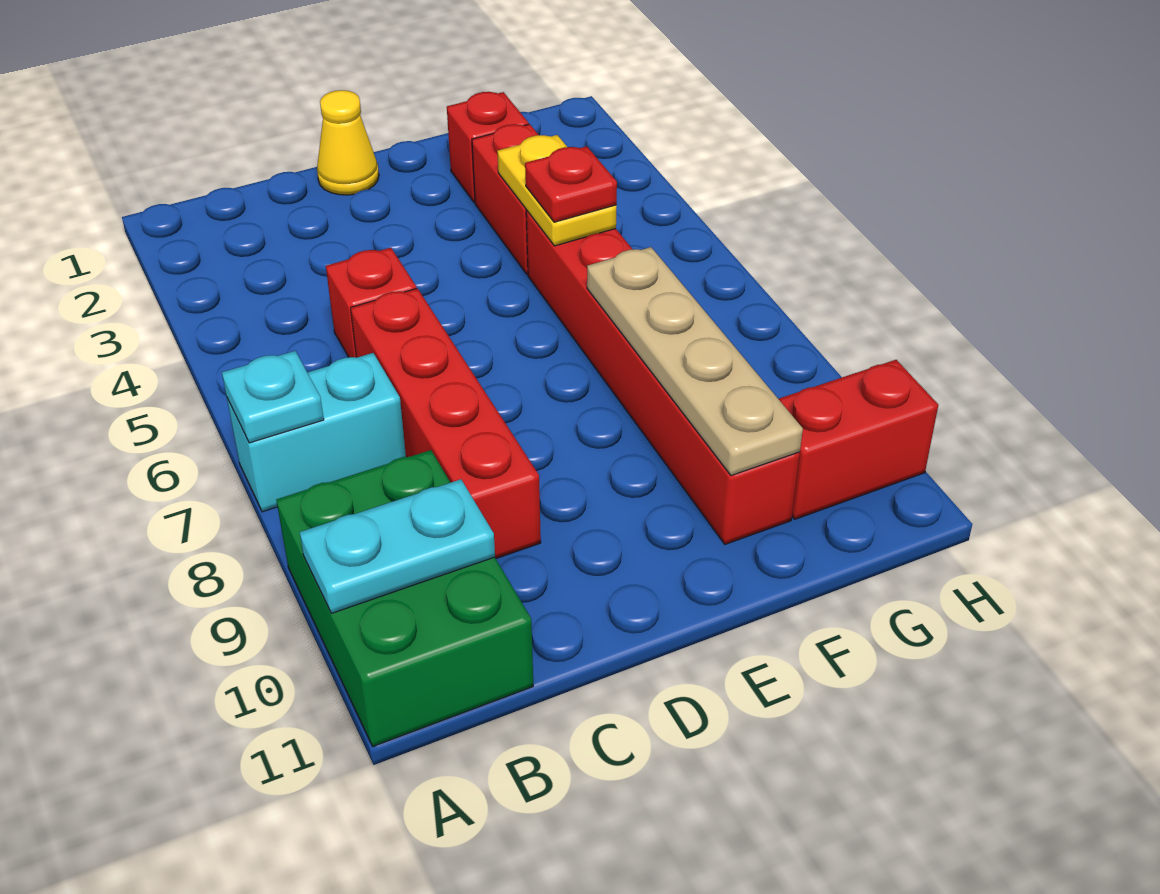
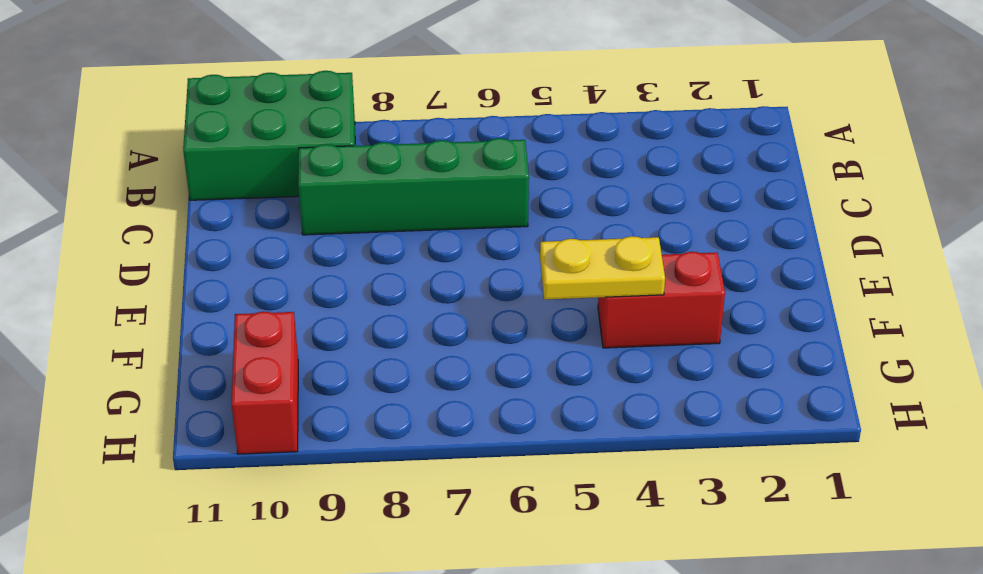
green 1x4 brick [298,138,529,235] -> red 1x4 brick [351,288,541,558]
none -> cyan 1x2 brick [227,353,406,512]
none -> red 1x1 brick [326,248,416,358]
none -> yellow 1x1 cone [317,90,379,195]

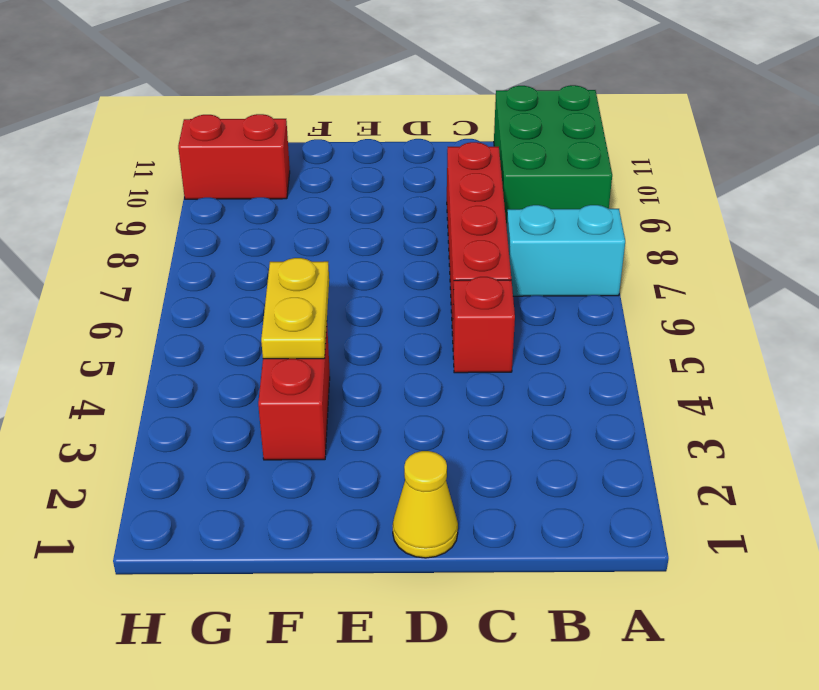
none -> red 1x1 brick [447,92,529,203]
none -> red 1x6 brick [526,210,800,544]
none -> cyan 1x1 plate [222,351,324,443]

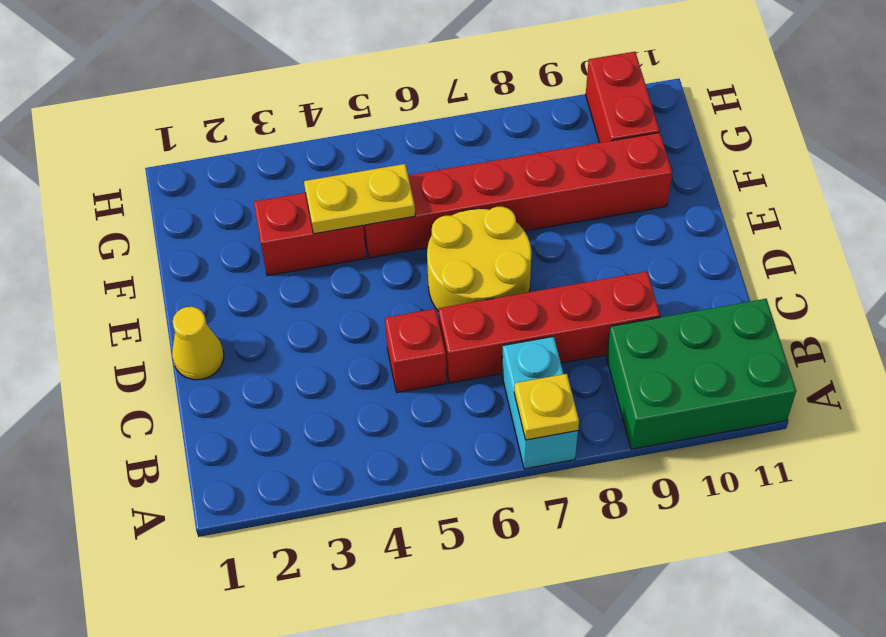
yellow 1x1 plate [514,374,579,440] -> cyan 1x1 plate [222,351,324,443]
yellow 2x2 round brick [427,207,531,310] -> none
none -> red 1x1 brick [447,92,529,203]
none -> cyan 1x2 plate [300,479,495,613]
none -> tan 1x4 plate [587,247,803,475]

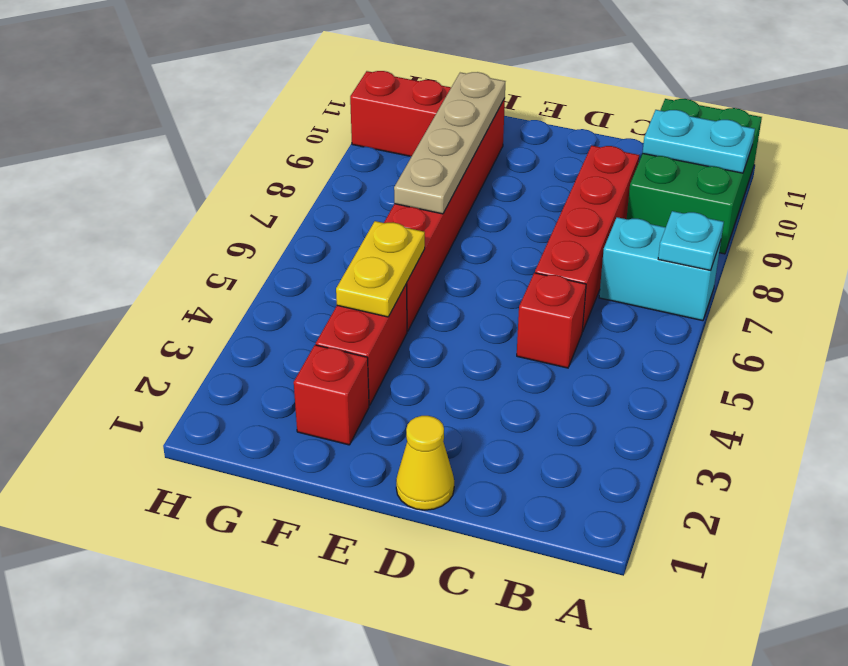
none -> red 1x1 plate [525,146,617,222]

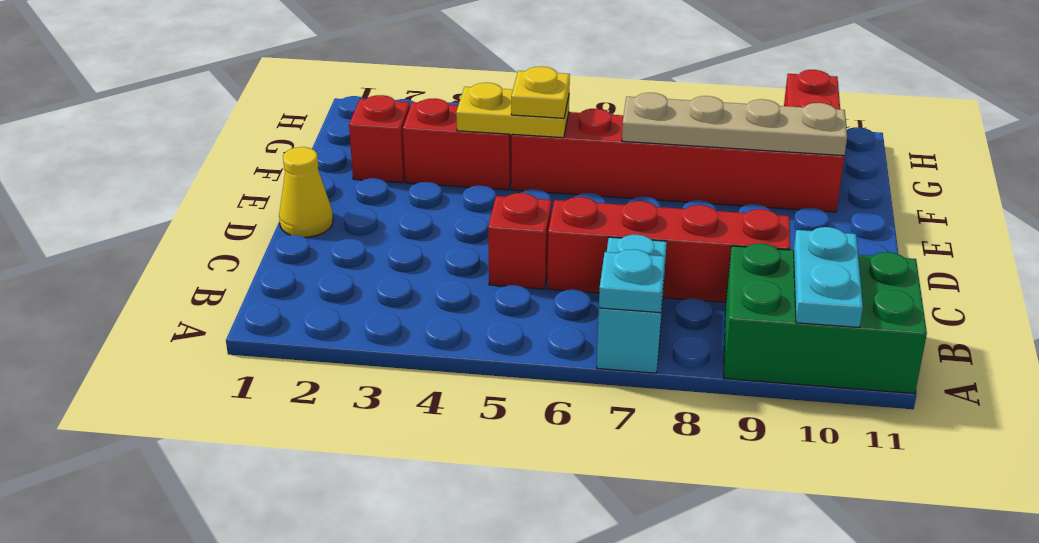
yellow 1x1 plate [511,66,570,118] -> red 1x1 plate [525,146,617,222]

